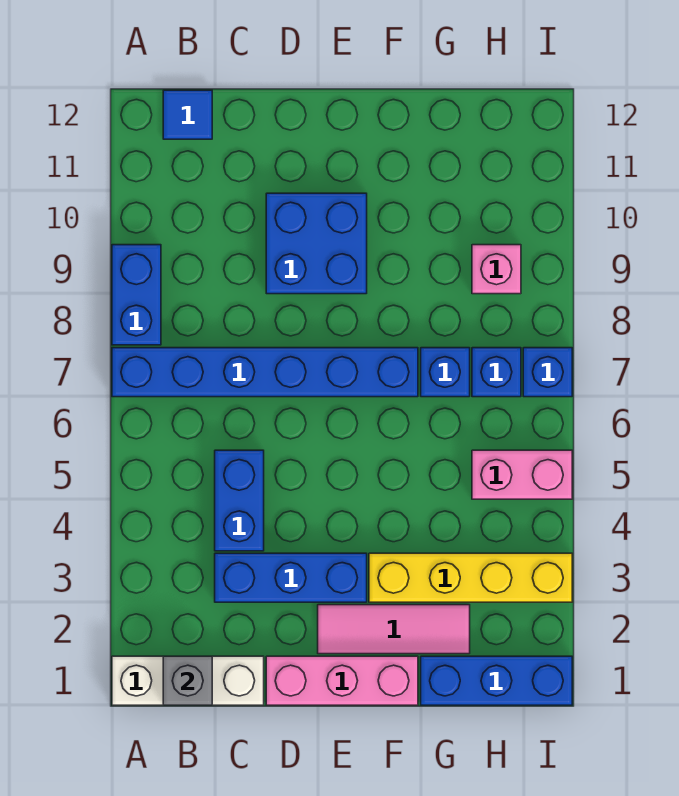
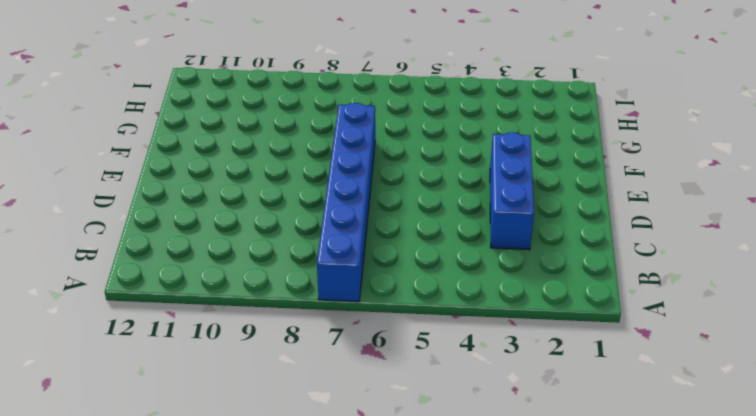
none -> white 1x3 brick [112,656,264,705]
none -> blue 1x2 brick [112,245,161,345]
none -> blue 1x1 tile [163,90,212,139]

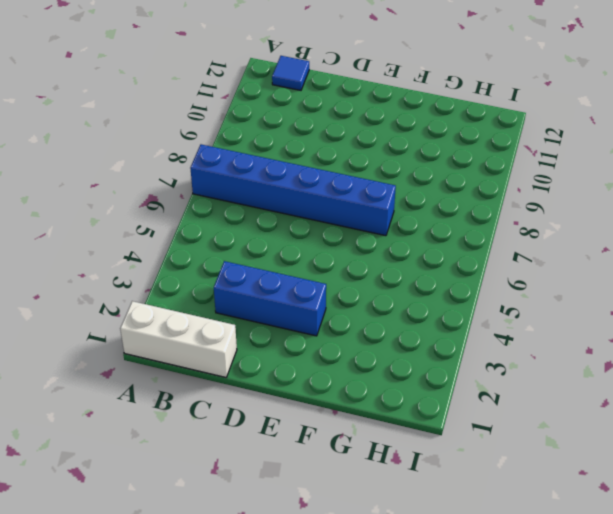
none -> blue 1x2 brick [112,245,161,345]
none -> blue 1x2 brick [215,450,264,551]
none -> pink 1x3 brick [266,656,418,705]

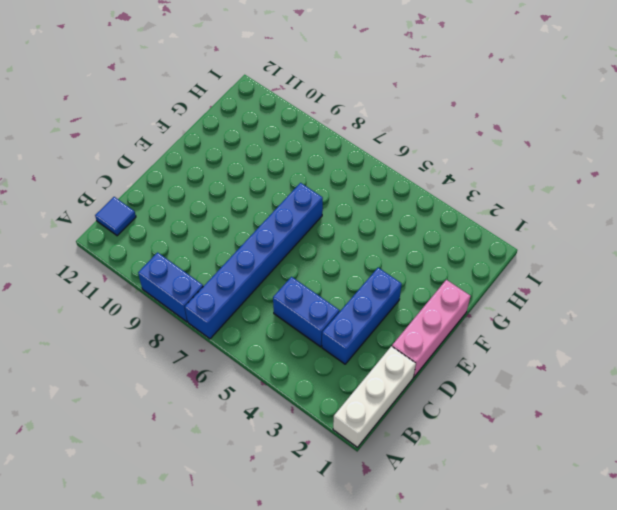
none -> blue 2x2 brick [266,193,367,294]
none -> pink 1x3 tile [318,605,470,654]
none -> yellow 1x4 brick [369,553,572,602]

